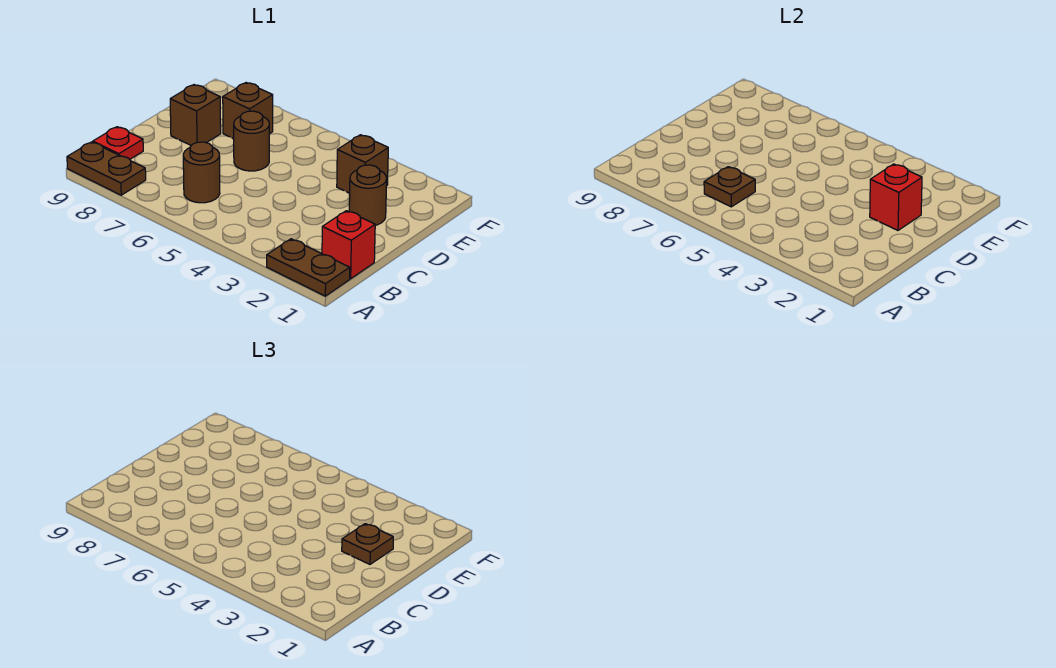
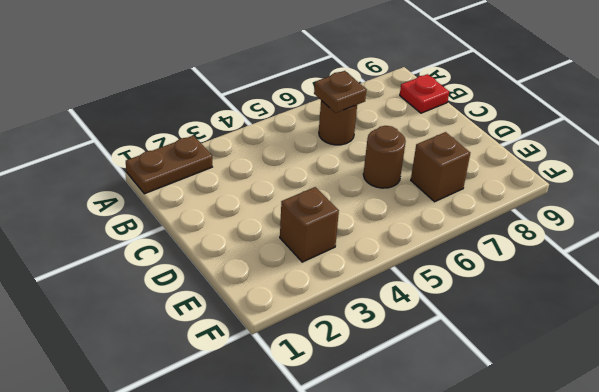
none -> brown 1x2 plate [67,142,146,195]
none -> red 1x1 brick [322,211,375,279]
none -> brown 1x1 round brick [349,165,387,225]

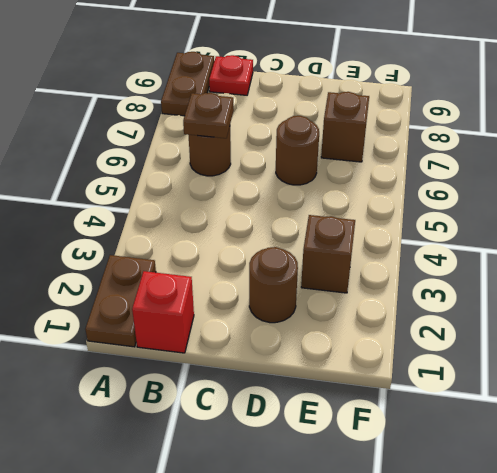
none -> brown 1x1 brick [170,85,221,145]
none -> red 1x1 brick [870,164,922,230]
none -> brown 1x1 plate [342,524,393,564]

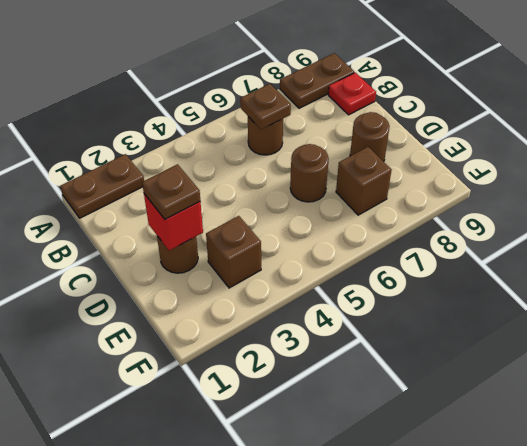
brown 1x1 round brick [350,112,390,162] -> brown 1x1 brick [170,85,221,145]
none -> red 1x1 brick [322,211,375,279]

